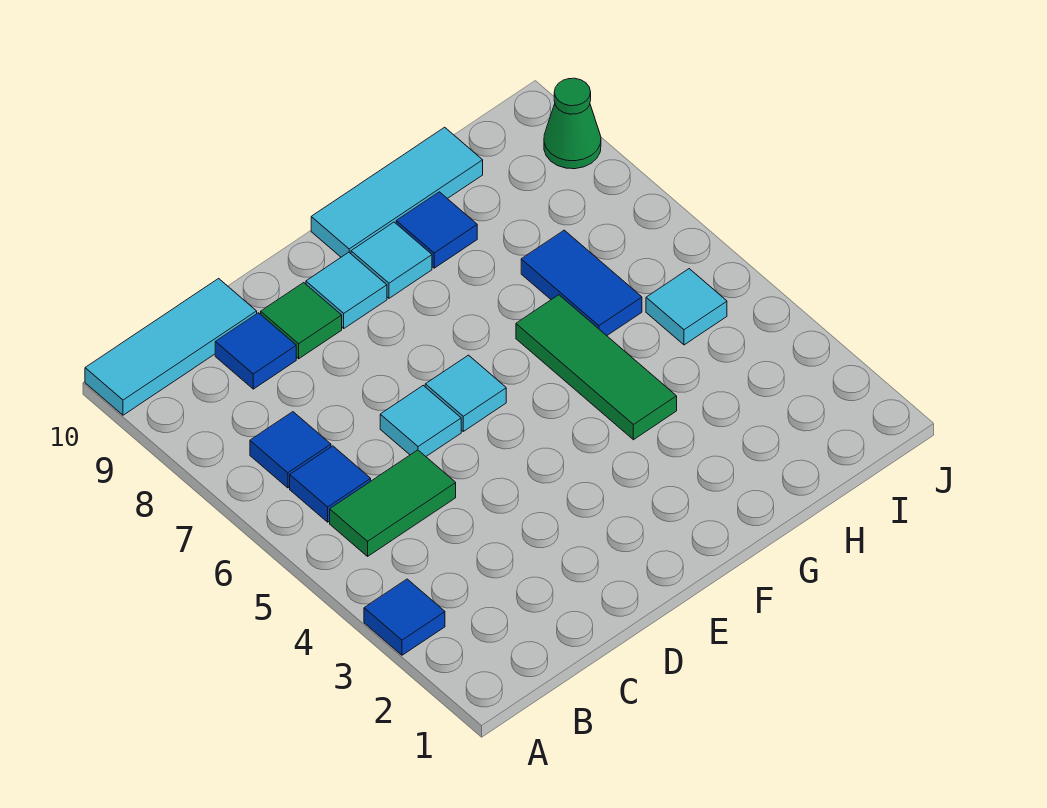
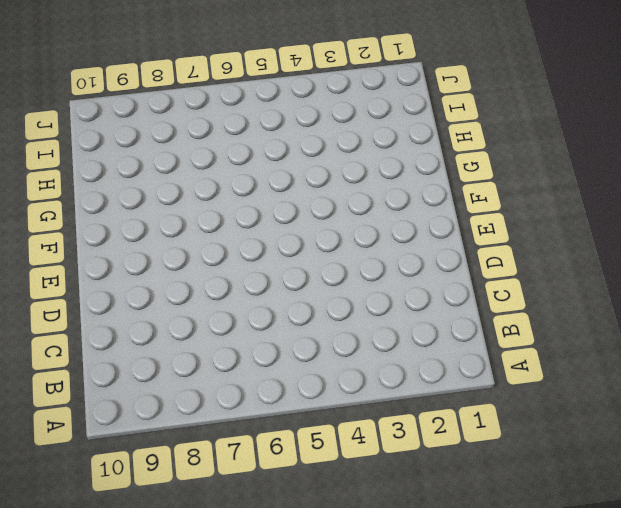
none -> blue 1x1 tile [364,579,445,655]
none -> cyan 1x3 tile [85,279,257,415]
none -> green 1x2 tile [330,450,456,556]

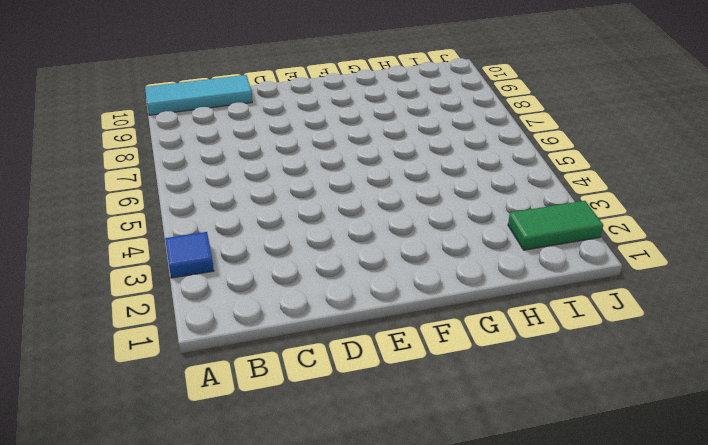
green 1x2 tile [508,201,603,250] -> green 1x2 tile moved to [330,450,456,556]
none -> blue 1x1 tile [290,446,371,522]
none -> blue 1x1 tile [250,412,331,488]
none -> blue 1x1 tile [215,313,296,389]

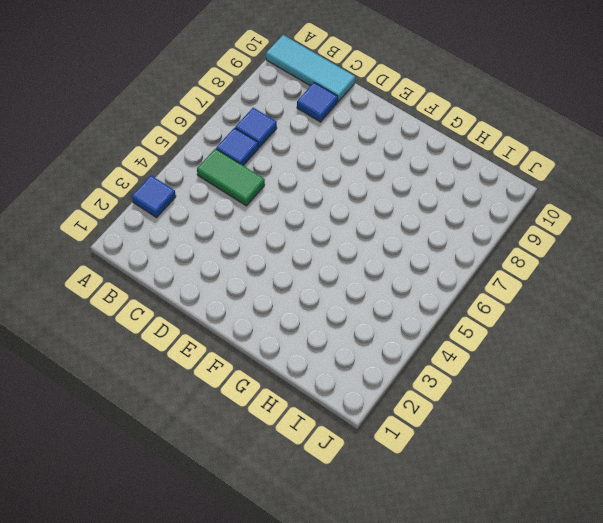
none -> cyan 1x1 tile [380,386,461,456]
none -> green 1x1 tile [261,283,342,359]
none -> cyan 1x1 tile [425,355,506,431]

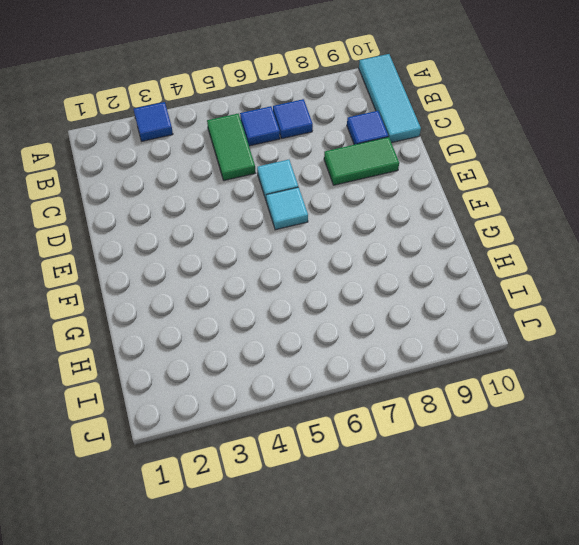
green 1x2 tile [324,137,399,185] -> green 1x1 tile [261,283,342,359]
none -> cyan 1x1 tile [306,252,387,328]
none -> cyan 1x1 tile [351,222,432,298]
none -> cyan 1x3 tile [311,127,483,257]

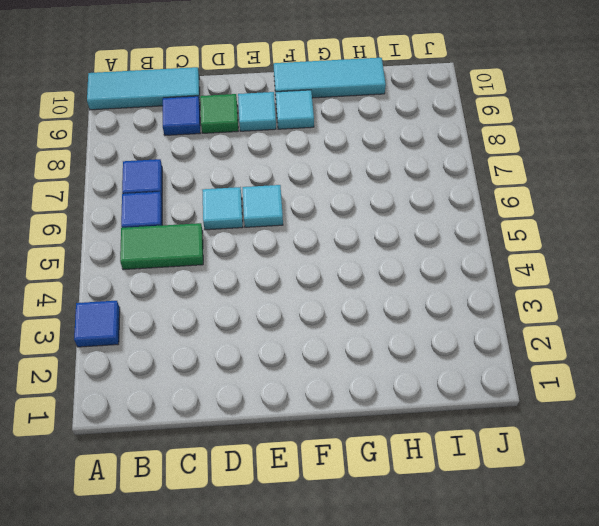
none -> green 1x3 tile [516,295,677,440]
none -> blue 1x1 tile [396,192,477,268]
none -> blue 1x2 tile [521,230,642,336]

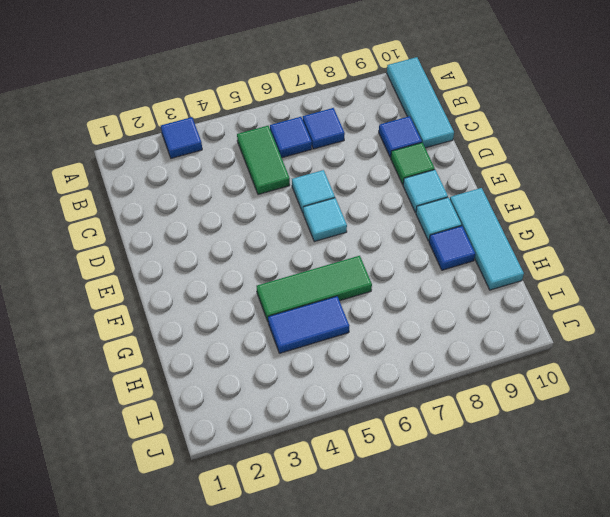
blue 1x2 tile [268,296,349,353] -> blue 1x2 tile moved to [521,230,642,336]
none -> cyan 1x1 tile [646,269,727,345]
none -> green 1x1 cone [544,78,601,169]

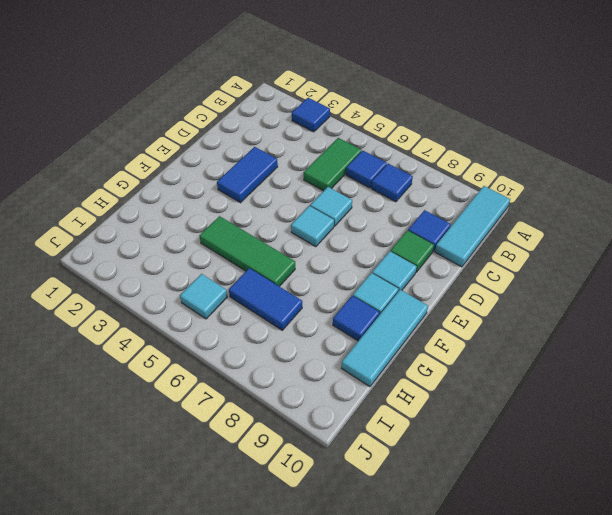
blue 1x2 tile [217,147,278,203] -> none
none -> green 1x1 cone [544,78,601,169]

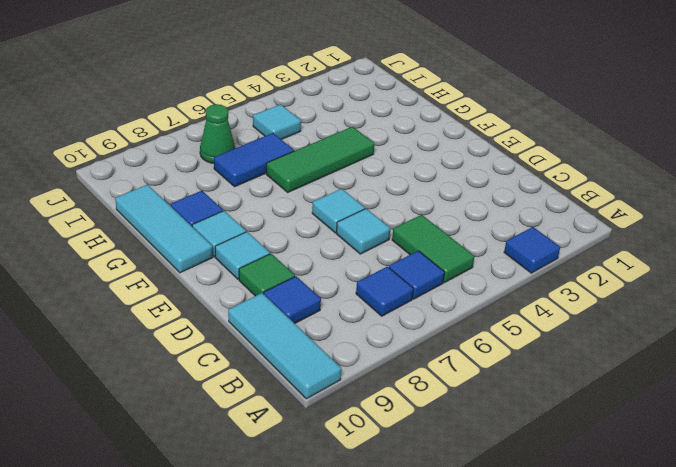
green 1x1 cone [200,104,235,163] -> green 1x1 cone moved to [544,78,601,169]

